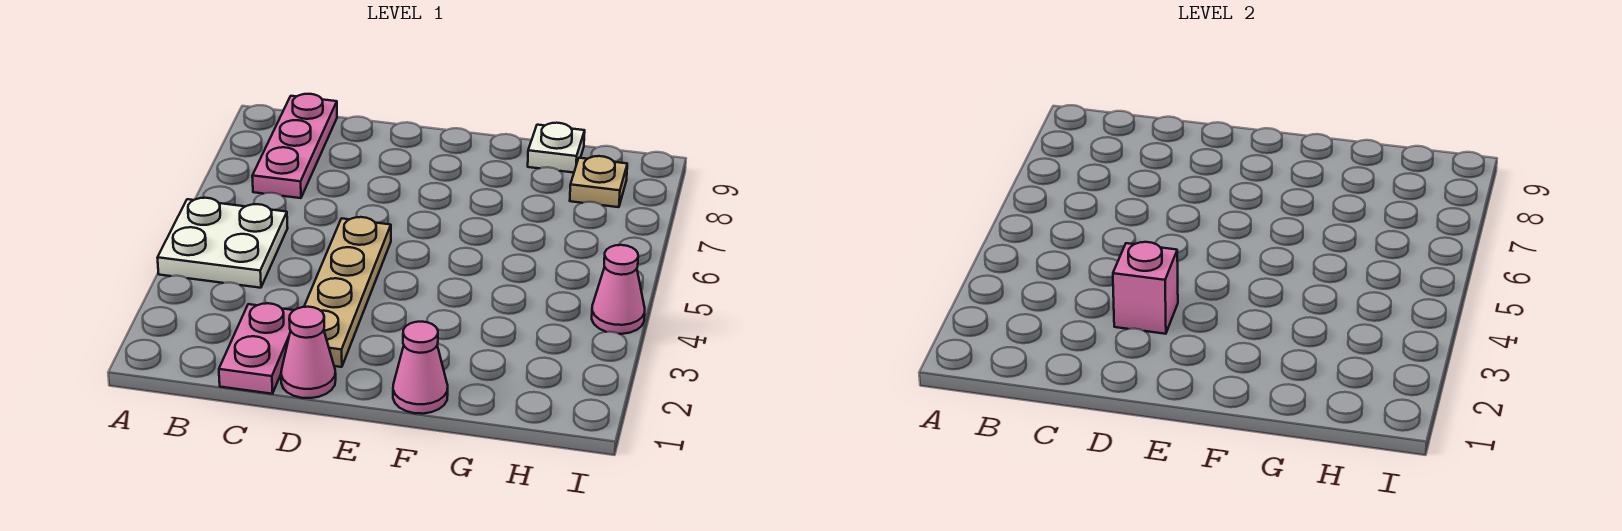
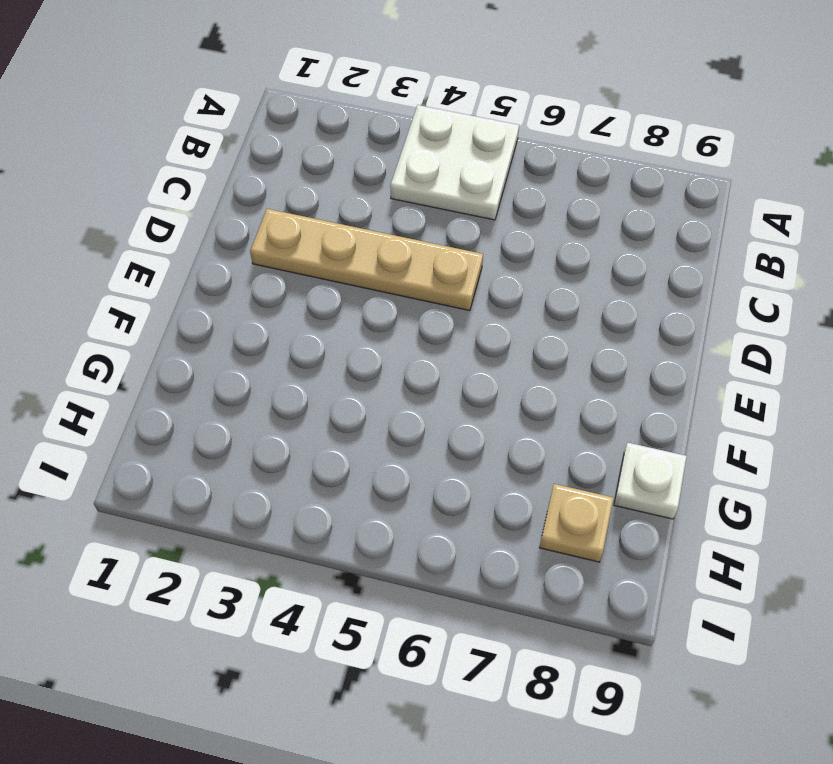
none -> pink 1x3 plate [252,94,337,198]
none -> pink 1x2 plate [219,303,294,394]

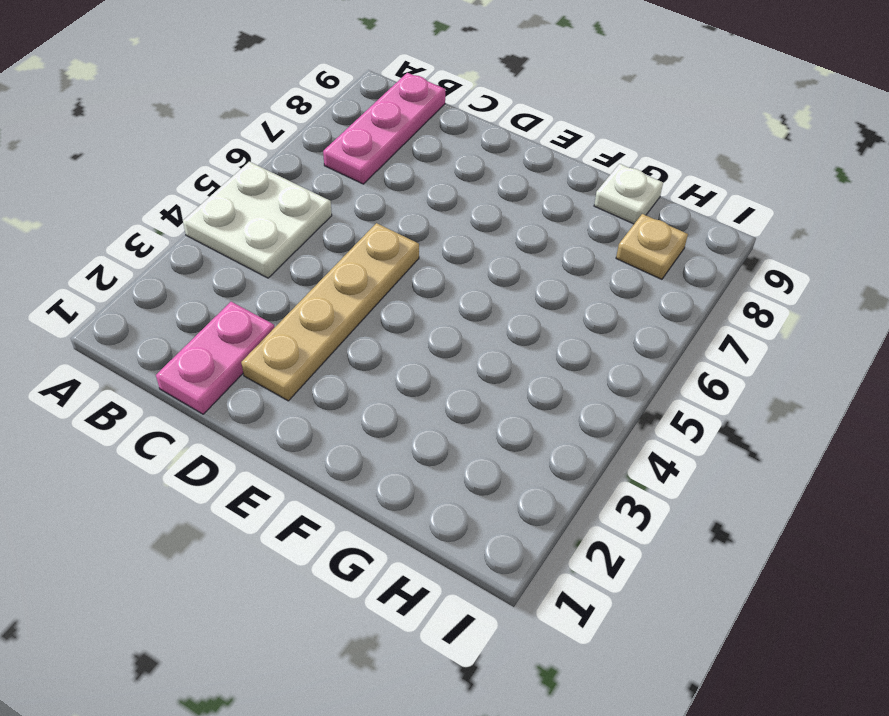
none -> pink 1x1 cone [281,307,336,398]
none -> pink 1x1 cone [393,322,448,414]

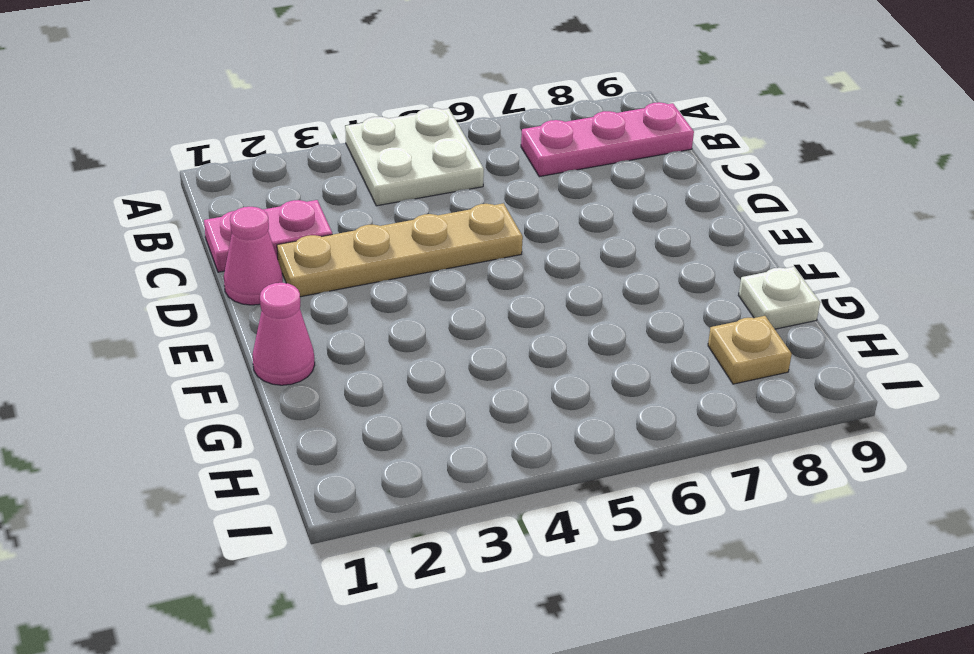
none -> pink 1x1 cone [592,245,645,334]
none -> pink 1x1 brick [1113,242,1178,334]

